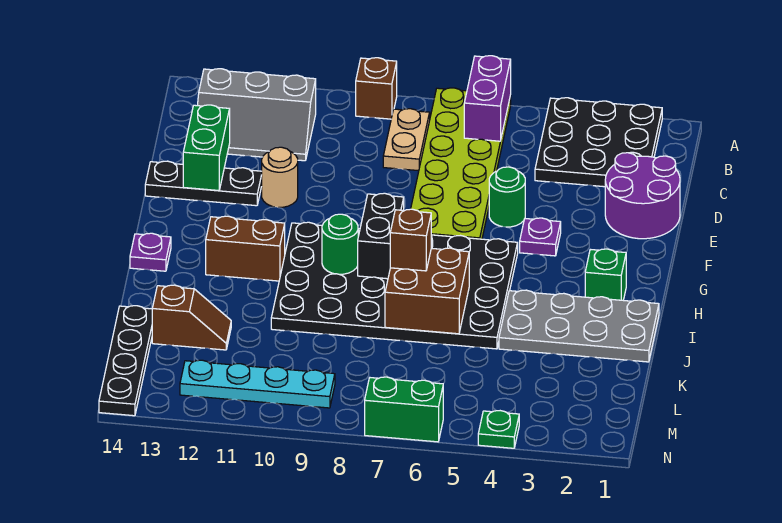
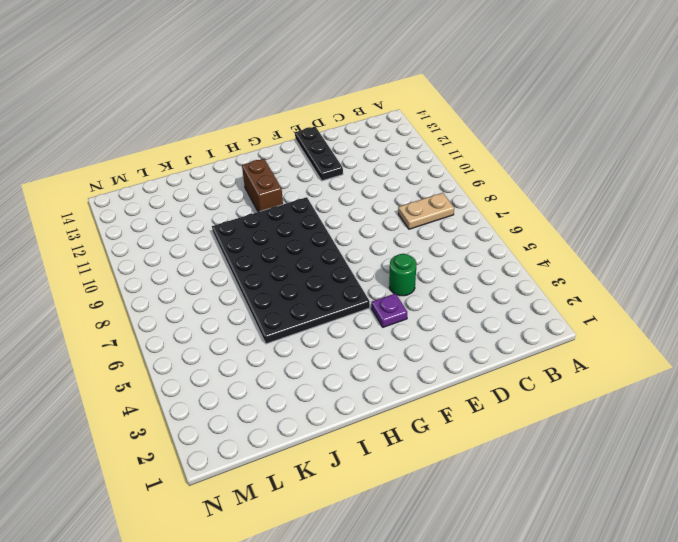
none -> black 3x3 plate [535,98,662,187]
none -> lime 2x6 plate [411,88,511,239]
none -> brown 1x1 brick [356,58,397,119]

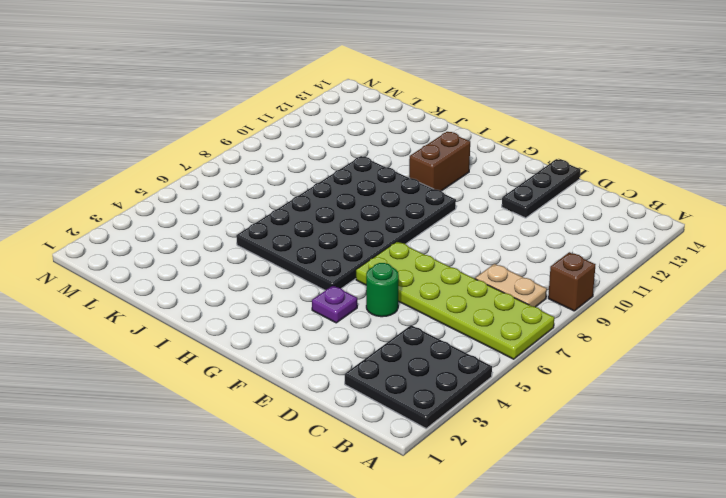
none -> grey 2x3 slope [197,69,316,161]
none -> purple 2x2 round brick [605,153,680,239]
none -> tan 1x1 round brick [262,147,298,207]

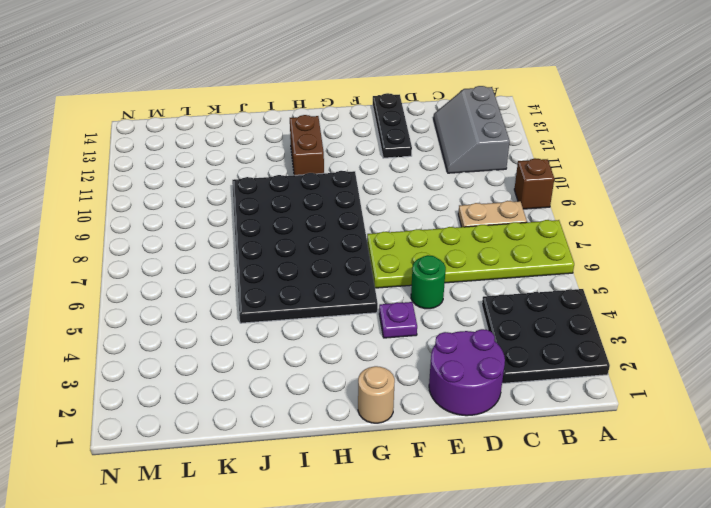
tan 1x1 round brick [358,366,395,423] -> tan 1x1 round brick moved to [262,147,298,207]
none -> green 1x1 brick [585,249,626,300]
none -> purple 1x1 plate [130,233,171,271]
none -> grey 2x4 plate [499,290,659,362]

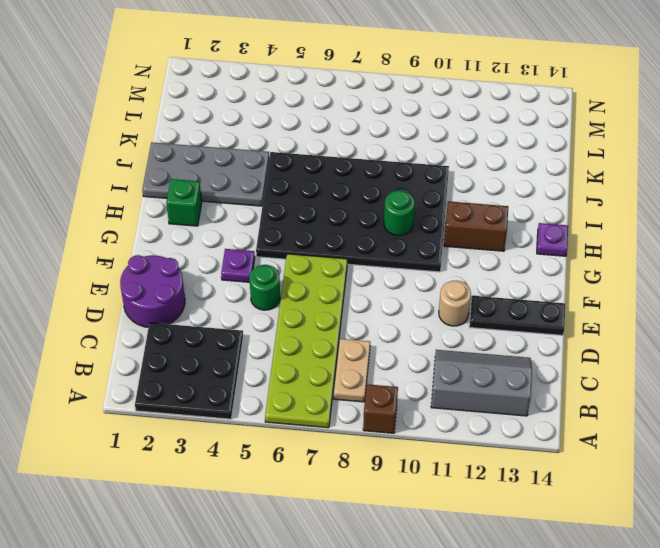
none -> brown 1x2 slope [152,285,231,350]
none -> black 1x4 plate [99,306,152,416]
none -> cyan 1x4 plate [180,360,335,408]

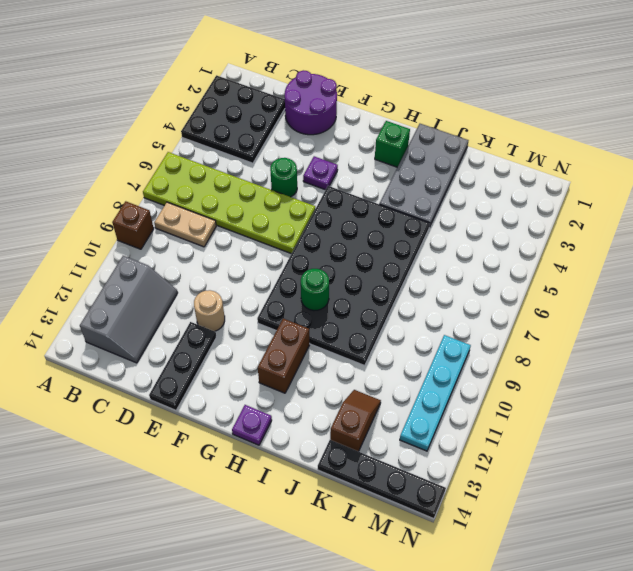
none -> green 1x1 plate [478,411,519,448]
none -> green 1x2 brick [365,377,443,442]
none -> purple 1x2 brick [464,56,511,141]

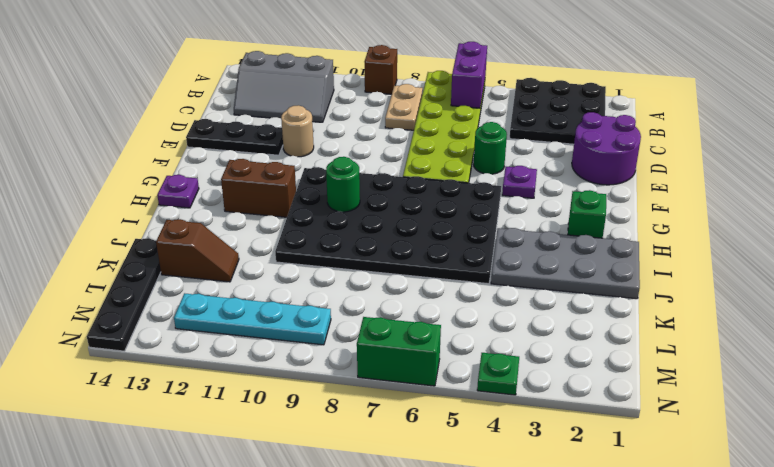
none -> green 1x2 brick [183,105,230,191]
none -> black 1x2 brick [358,193,404,279]
none -> brown 2x2 brick [385,248,469,334]

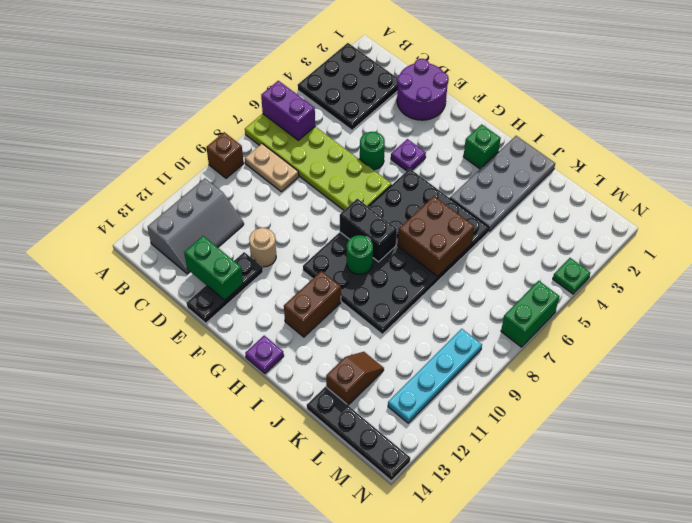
none -> brown 1x1 brick [390,209,431,271]

